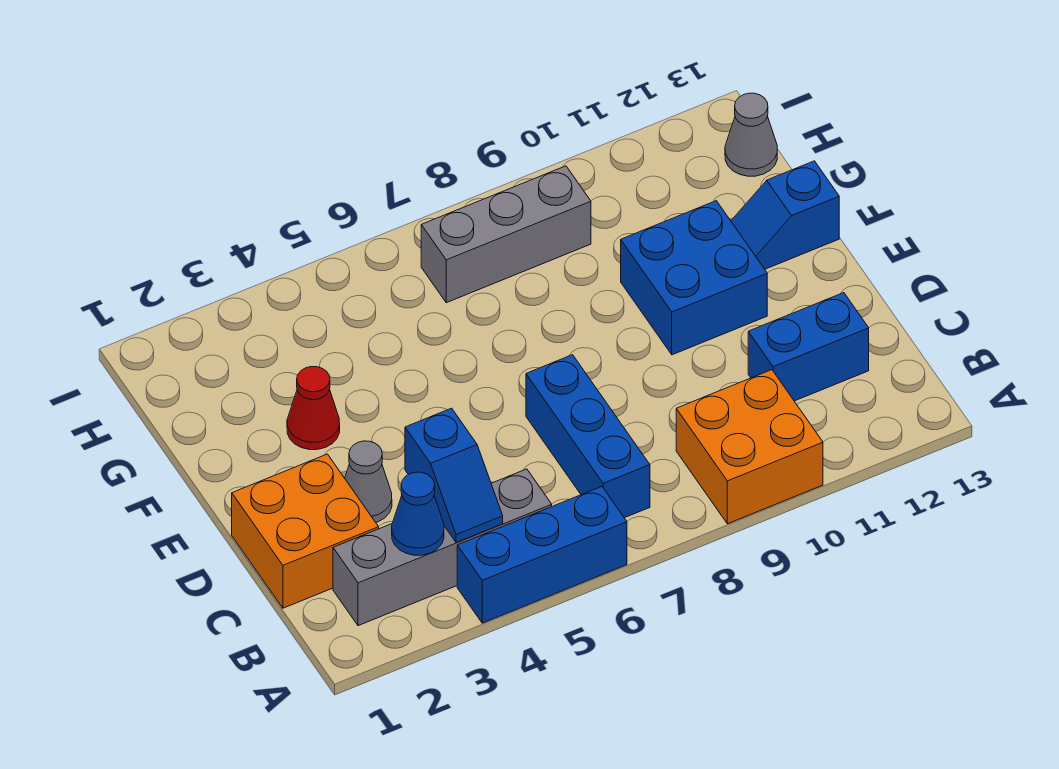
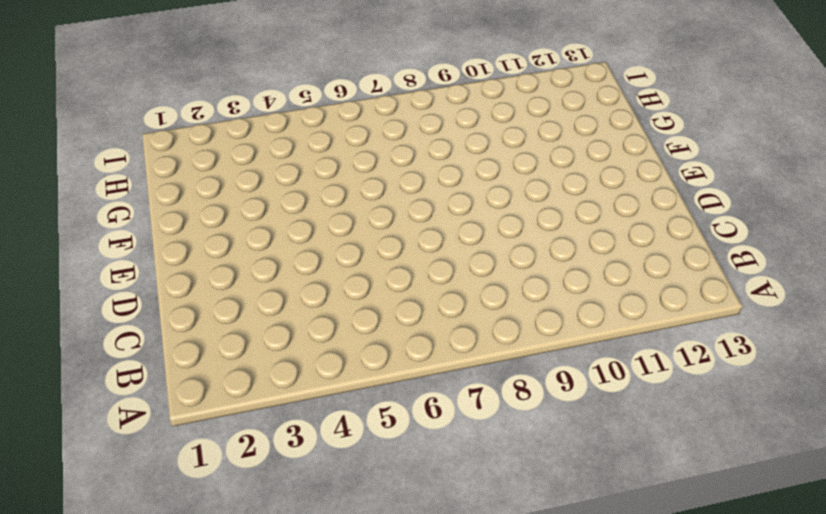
none -> blue 1x3 brick [457,487,627,623]
none -> orange 2x2 brick [676,370,823,524]
none -> grey 1x4 brick [333,469,552,626]

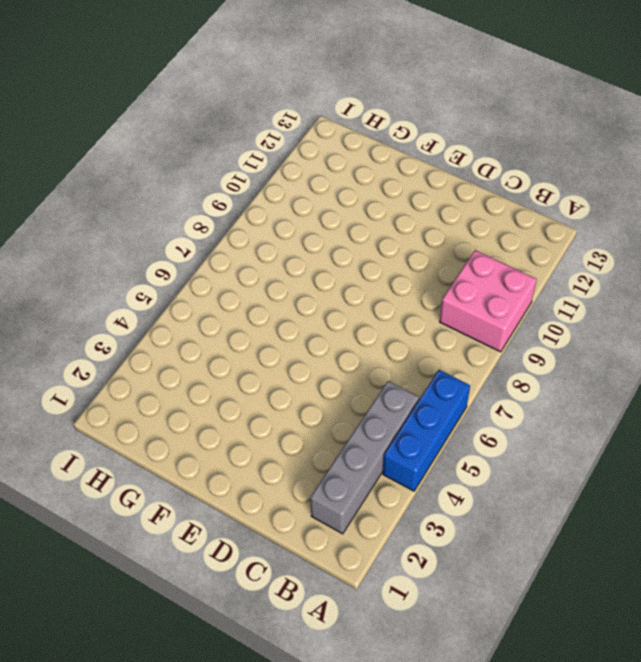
pink 2x2 brick [440,250,537,352] -> orange 2x2 brick [676,370,823,524]
none -> blue 1x3 brick [526,355,650,518]
none -> orange 2x2 brick [232,454,379,608]
none -> blue 1x2 brick [748,293,869,401]

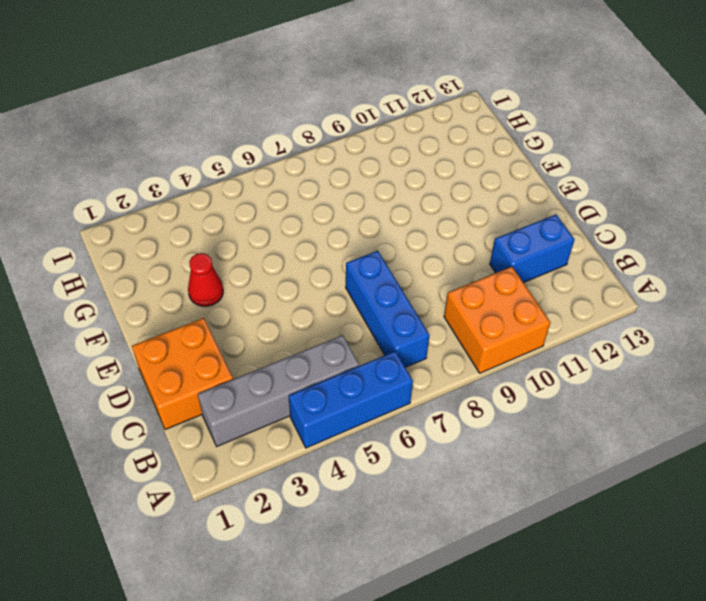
none -> grey 1x1 cone [345,441,392,522]
none -> blue 2x2 brick [621,201,767,355]
none -> blue 1x2 slope [731,161,839,269]

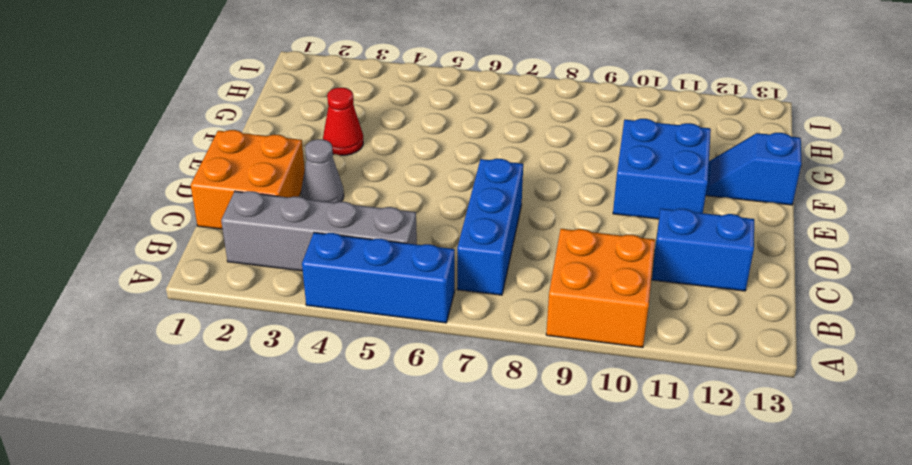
none -> grey 1x3 brick [421,166,591,303]
none -> grey 1x1 cone [725,93,777,176]
none -> blue 1x1 cone [392,472,444,555]

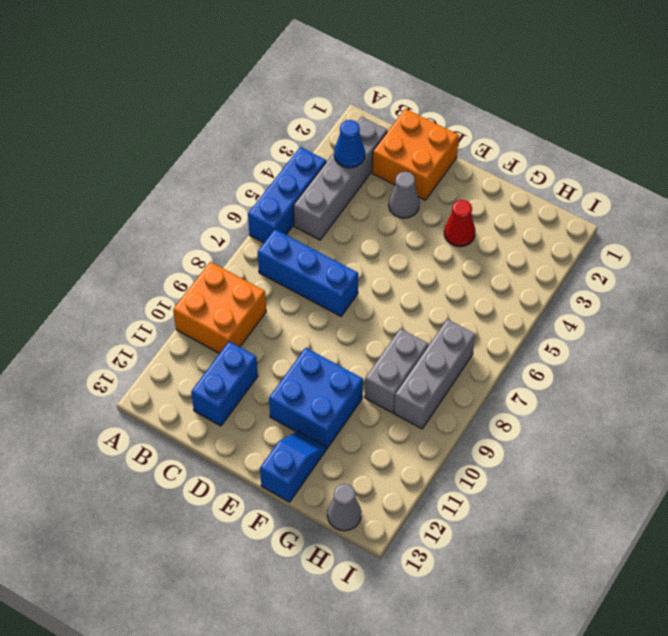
grey 1x2 brick [365,329,428,413] -> none
none -> blue 1x2 slope [405,408,503,543]

